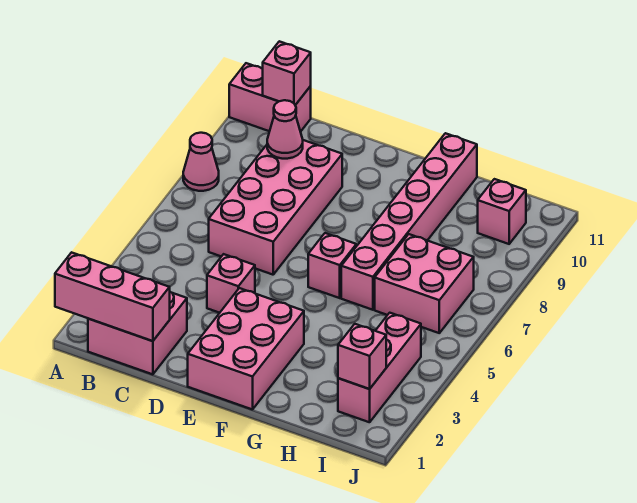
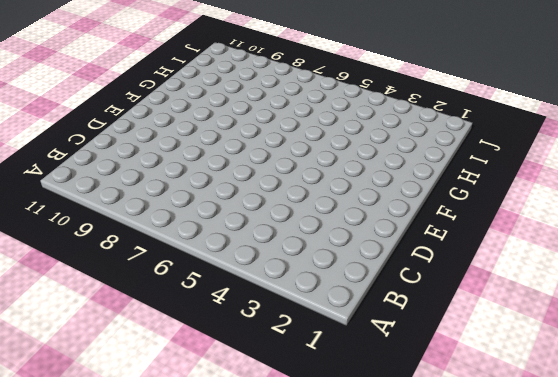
none -> pink 1x1 cone [183,133,219,191]
none -> pink 1x2 brick [229,63,311,132]
none -> pink 2x2 brick [88,292,187,374]

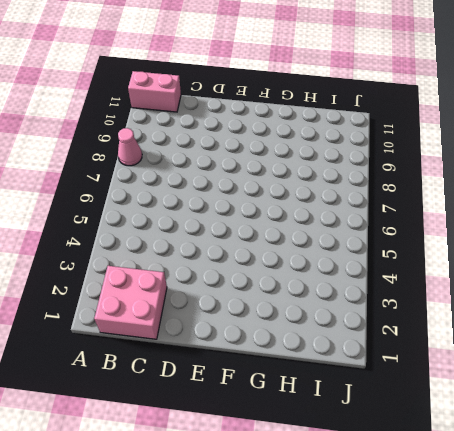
none -> pink 2x4 brick [209,140,342,275]
none -> pink 1x1 brick [207,254,255,313]
none -> pink 2x3 brick [188,288,304,410]

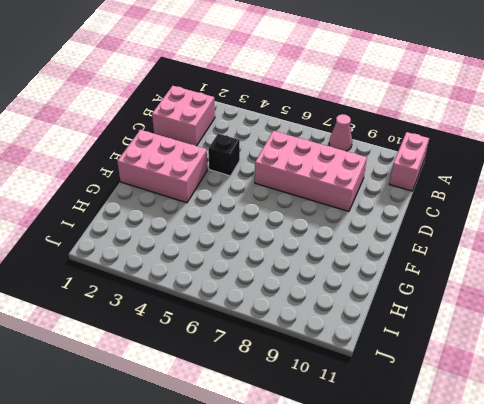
black 1x1 brick [208,134,240,176] -> pink 1x1 brick [207,254,255,313]
none -> pink 1x1 brick [308,233,356,298]
none -> pink 1x6 brick [341,133,477,310]
none -> pink 2x2 brick [375,234,474,333]

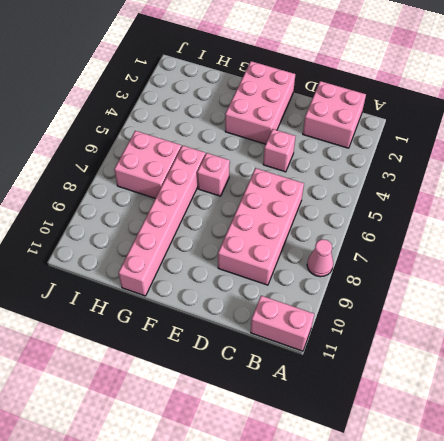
none -> pink 1x3 brick [338,313,421,422]
none -> pink 1x1 brick [478,179,526,244]
none -> pink 1x3 brick [55,252,170,341]

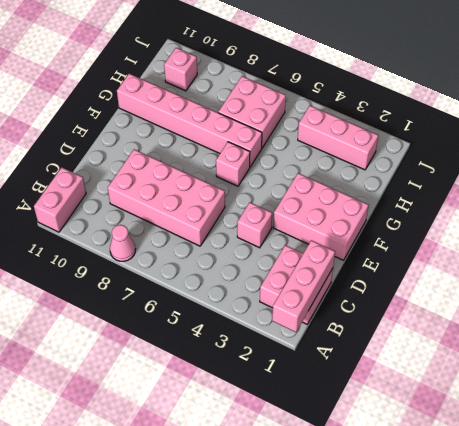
none -> pink 1x1 brick [263,41,311,105]
none -> pink 1x1 cone [267,100,303,159]
none -> pink 1x1 brick [338,324,386,389]

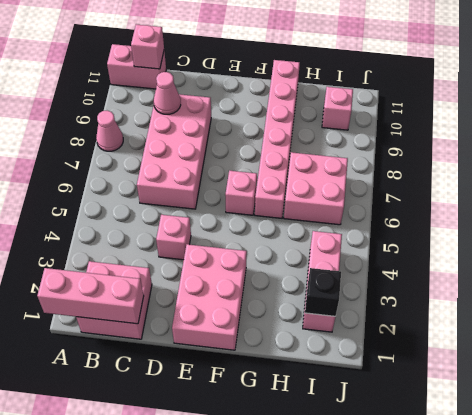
black 1x1 brick [305,268,341,316] -> pink 1x1 brick [338,324,386,389]

